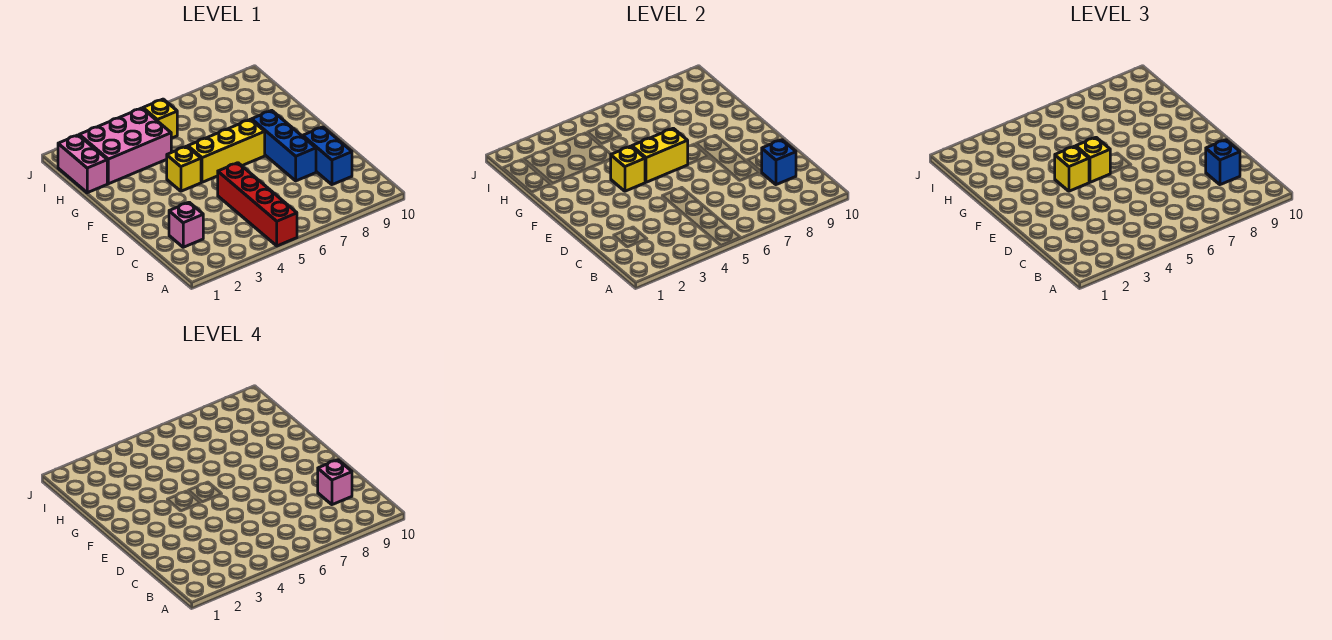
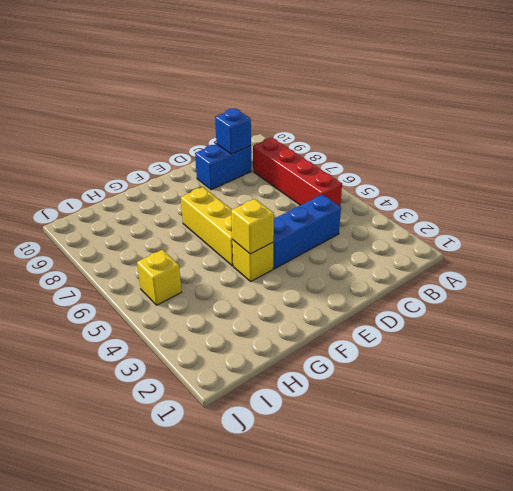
red 1x4 brick [253,138,342,206] -> red 1x4 brick turned to [218,163,297,246]
blue 1x3 brick [273,195,341,269] -> blue 1x3 brick moved to [252,110,316,181]
none -> pink 1x1 brick [169,202,203,247]
none -> pink 1x2 brick [58,135,107,193]
none -> pink 2x3 brick [79,108,172,184]

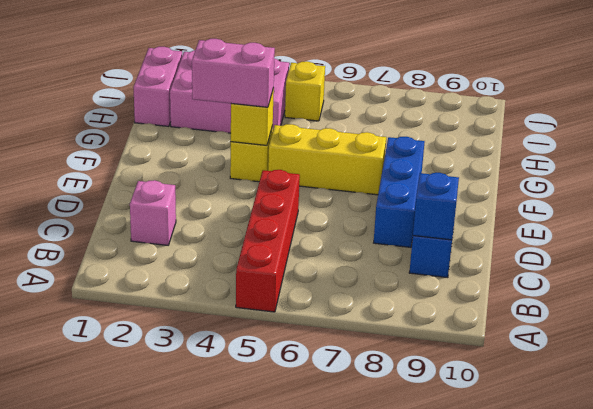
pink 1x2 brick [192,39,275,107] -> yellow 1x1 brick [1055,146,1089,191]
none -> yellow 1x2 brick [632,128,688,182]
none -> blue 1x1 brick [1206,140,1240,185]
none -> yellow 1x1 brick [1076,137,1110,182]

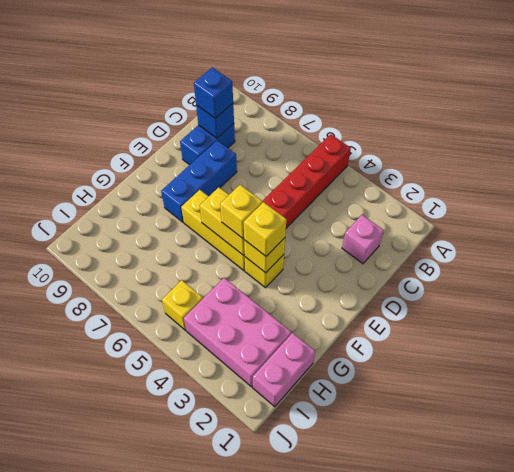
none -> pink 1x1 brick [318,460,352,505]

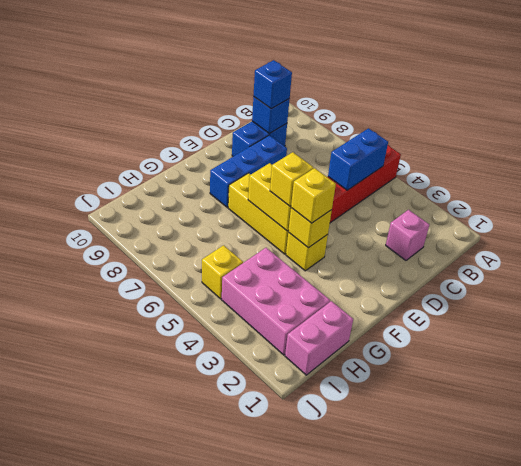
blue 1x2 brick [328,128,388,190] -> none
none -> pink 1x1 brick [318,460,352,505]

